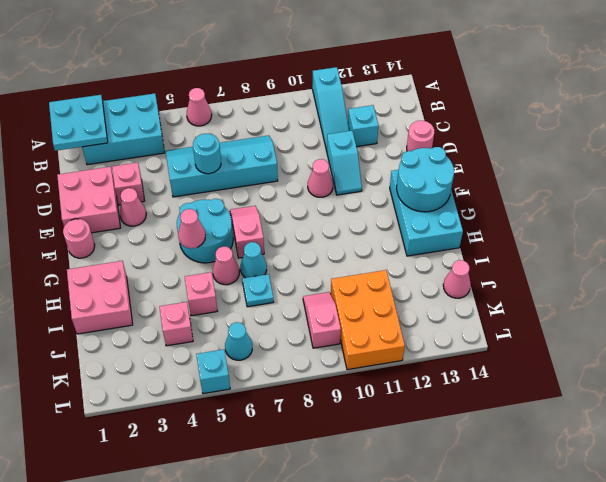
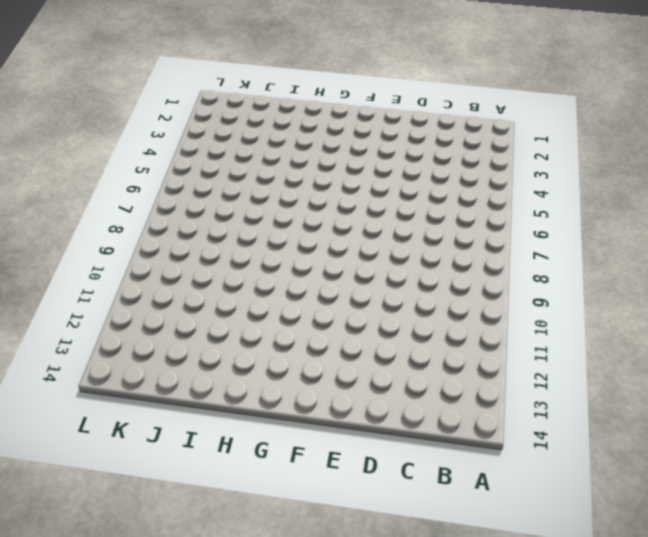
none -> cyan 2x3 brick [82,93,165,165]
none -> pink 1x1 cone [187,88,212,126]
none -> cyan 1x3 slope [312,67,349,151]
none -> cyan 2x4 slope [166,135,278,197]

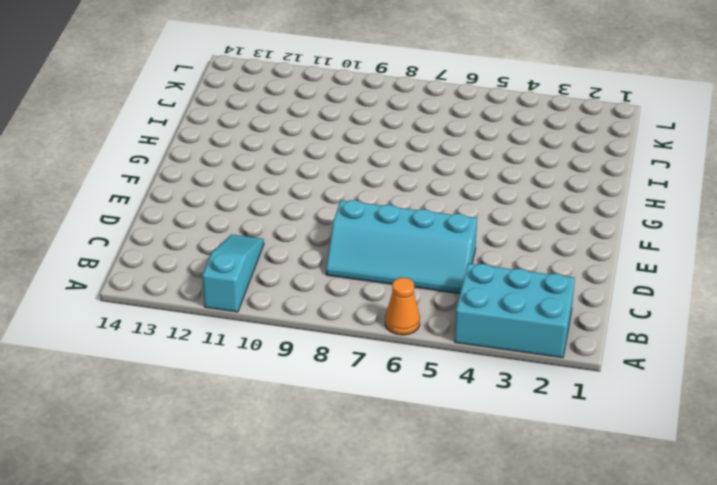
orange 1x1 cone [385,278,420,335] -> pink 1x1 cone [187,88,212,126]
none -> cyan 1x1 brick [348,105,379,147]
none -> pink 2x2 brick [57,167,120,233]
none -> pink 1x1 brick [112,163,144,205]
none -> cyan 1x2 slope [327,131,362,195]

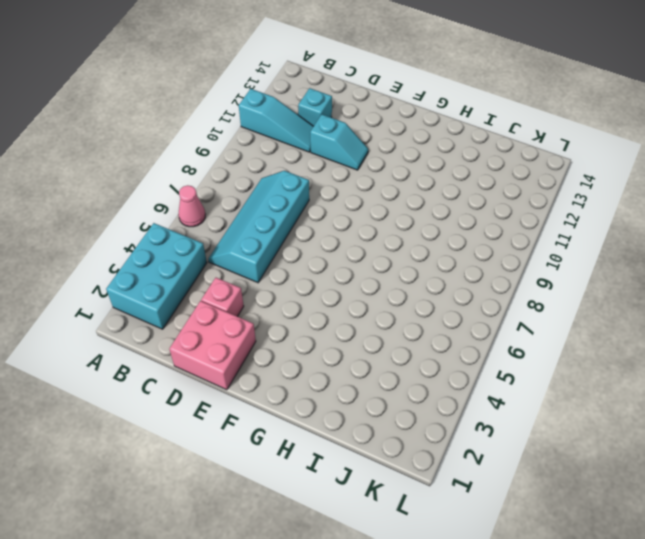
none -> pink 1x1 round brick [407,121,434,151]
none -> pink 1x1 cone [120,188,146,226]
none -> pink 1x1 cone [308,159,333,197]
none -> pink 1x1 round brick [63,219,95,258]

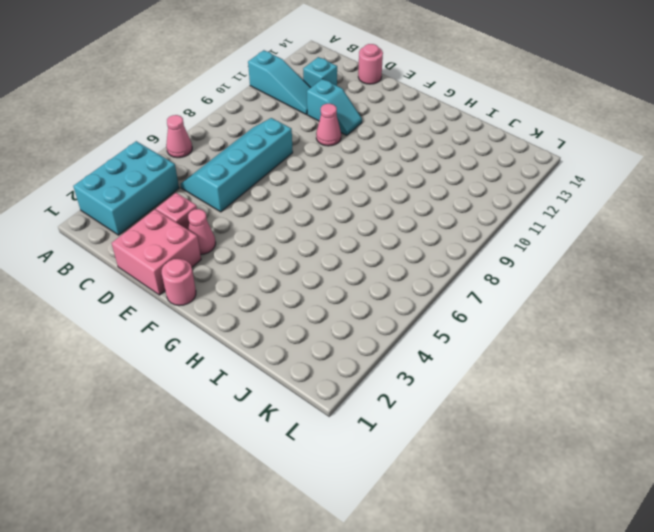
none -> cyan 2x2 round brick [177,199,233,263]
none -> pink 1x2 slope [230,206,264,258]
none -> cyan 2x3 brick [390,170,463,256]
none -> pink 2x2 brick [67,261,133,334]

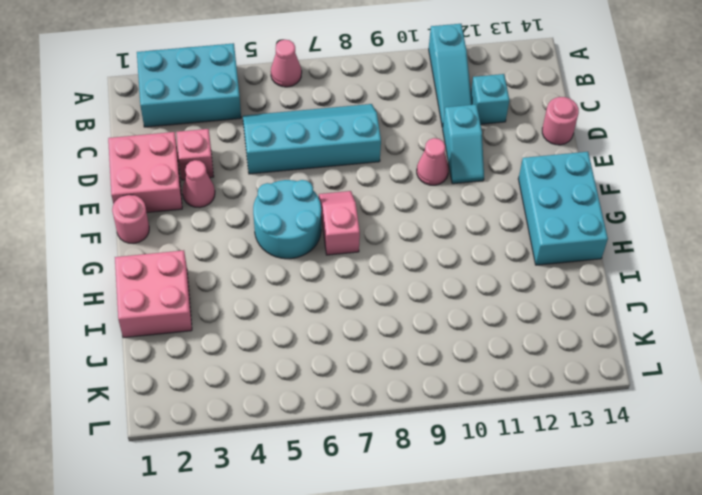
none -> pink 1x1 cone [213,247,239,285]
none -> cyan 1x1 cone [240,242,267,278]
none -> pink 1x1 brick [185,272,217,316]
none -> cyan 1x1 plate [243,274,274,307]

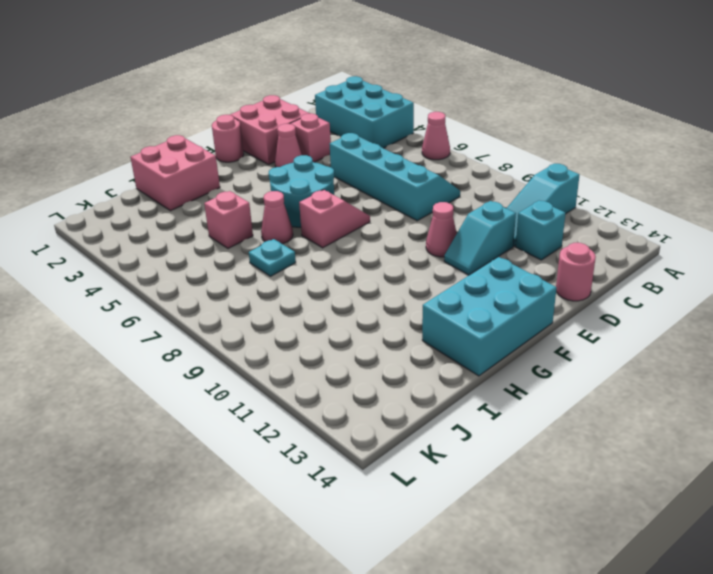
none -> cyan 1x1 cone [240,242,267,278]
none -> pink 1x1 brick [159,302,193,346]
none -> pink 1x2 slope [303,292,341,348]
none -> orange 2x3 brick [331,270,405,370]

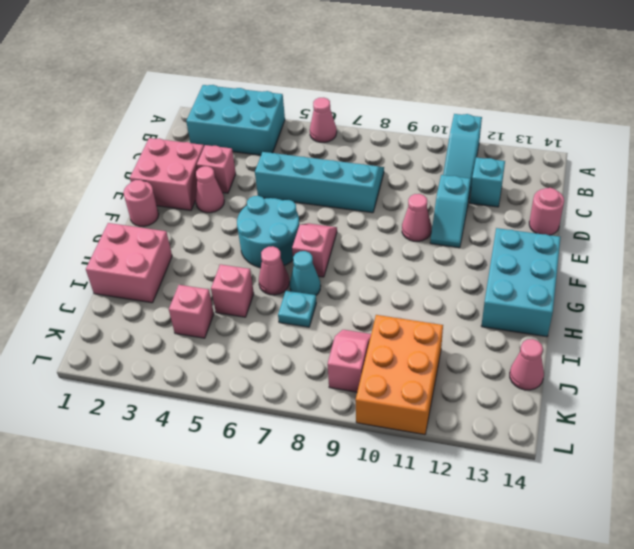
none -> cyan 1x1 cone [225,322,252,360]
none -> cyan 1x1 brick [196,349,230,394]
none -> cyan 2x2 plate [49,95,108,151]
none -> cyan 1x1 round brick [193,134,221,174]

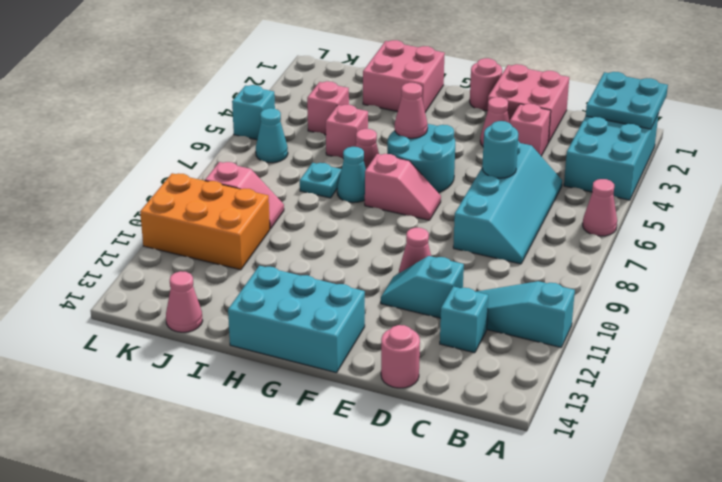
none -> cyan 2x2 round brick [397,147,454,212]

